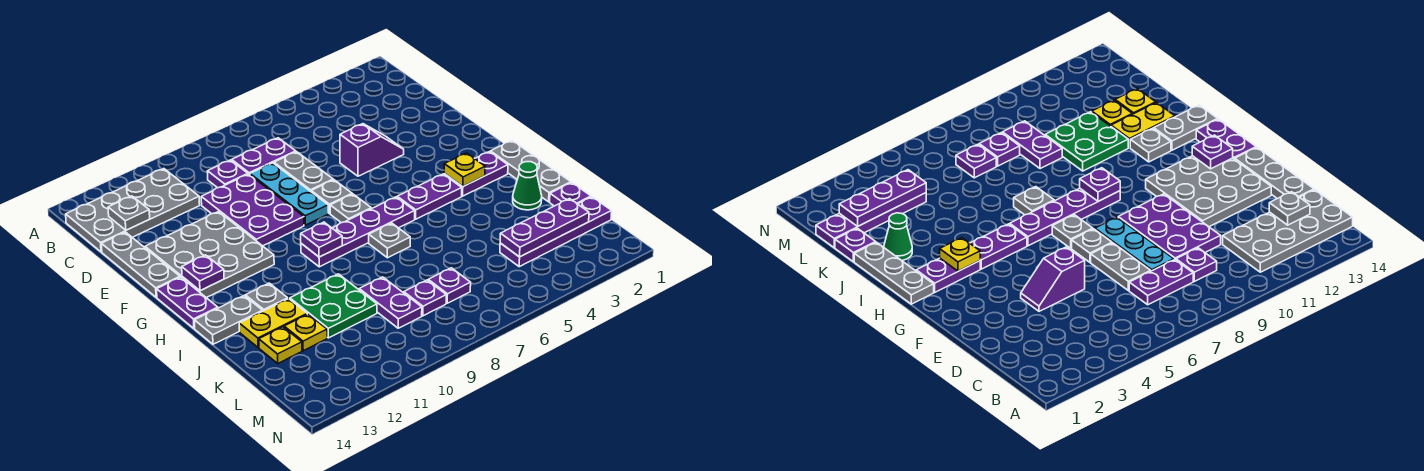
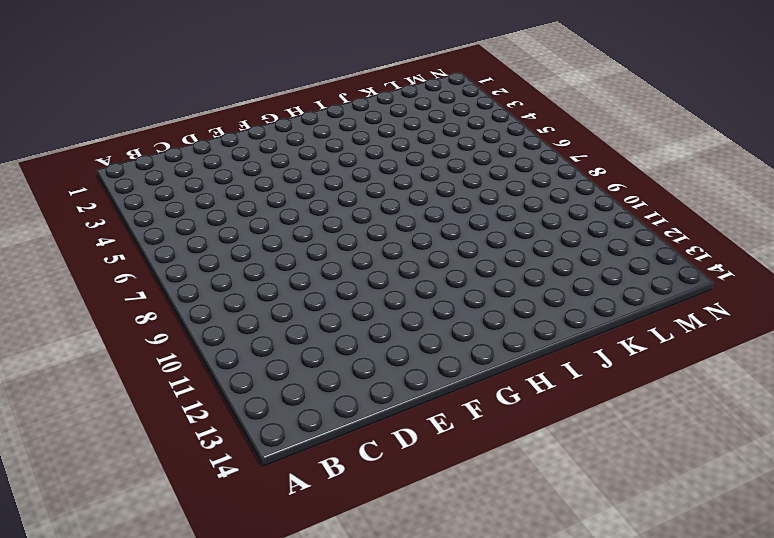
none -> grey 2x4 plate [66,169,200,252]
none -> purple 1x2 plate [232,138,296,175]
none -> purple 1x1 plate [207,160,248,188]
none -> grey 1x2 plate [274,152,333,191]

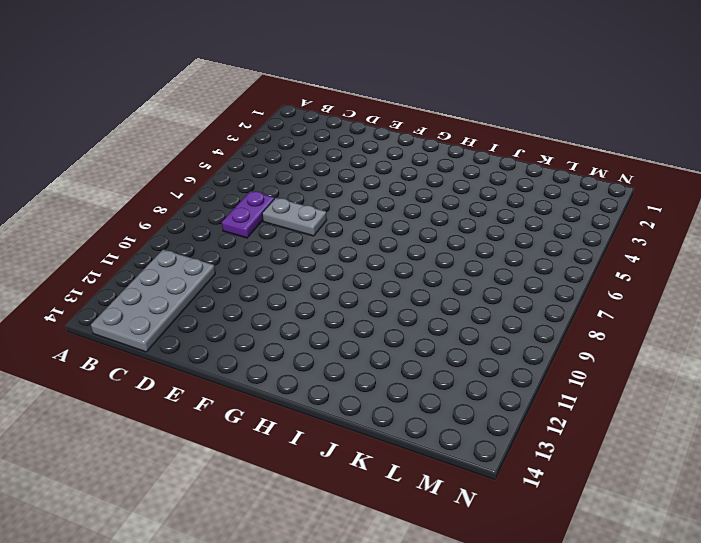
none -> purple 1x1 plate [207,160,248,188]
none -> cyan 1x3 plate [250,163,328,225]
none -> purple 2x3 plate [201,174,304,246]
none -> grey 1x3 plate [101,232,180,297]

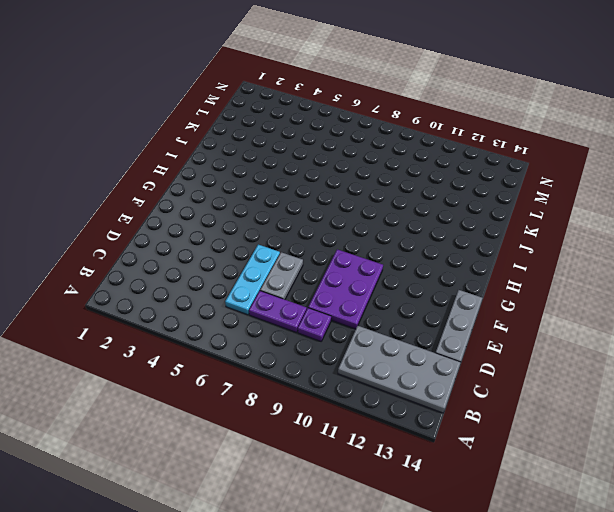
cyan 1x3 plate [225,245,280,315] -> cyan 1x3 plate moved to [250,163,328,225]
none -> purple 1x2 slope [340,124,404,176]
none -> grey 3x3 plate [145,212,274,298]
none -> grey 1x1 plate [311,180,352,214]
none -> grey 1x1 plate [330,194,371,223]

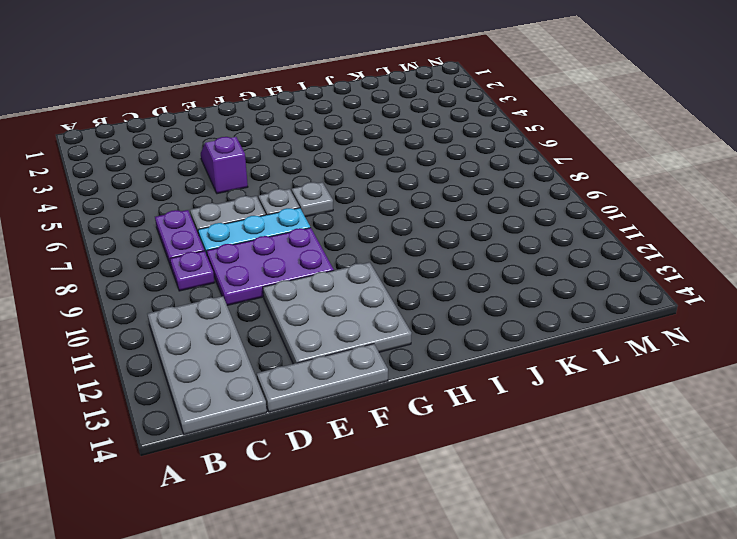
none -> purple 1x2 plate [157,277,218,328]
none -> grey 1x3 plate [490,141,571,202]
none -> purple 1x2 plate [444,152,508,196]
none -> purple 1x2 plate [397,174,462,219]

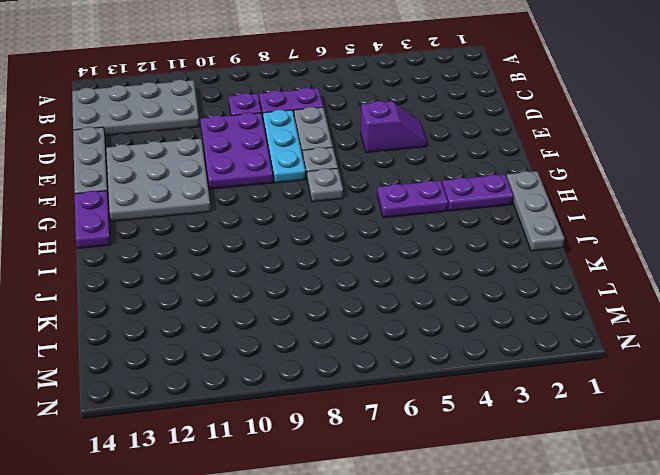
none -> purple 1x4 plate [301,197,415,267]
none -> grey 1x1 plate [369,223,410,258]
none -> grey 1x1 plate [245,283,288,311]
none -> grey 1x2 plate [194,296,263,344]

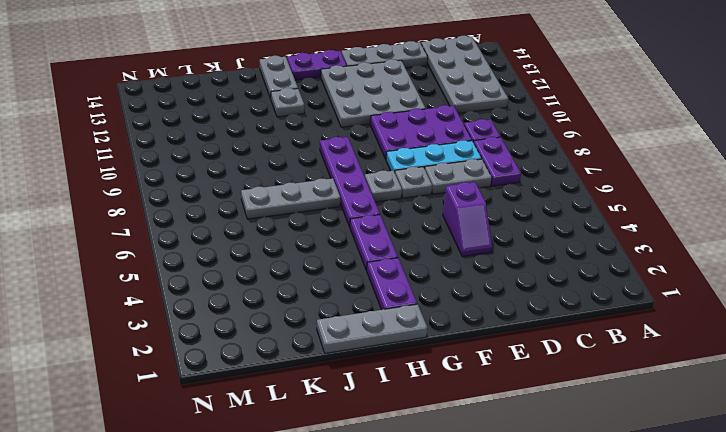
grey 1x3 plate [241,178,340,219] -> grey 1x1 plate [369,223,410,258]
none -> green 1x1 cone [513,162,542,210]
none -> green 2x2 plate [290,274,377,338]
none -> yellow 1x2 plate [239,299,307,348]
none -> purple 1x1 plate [550,183,591,206]

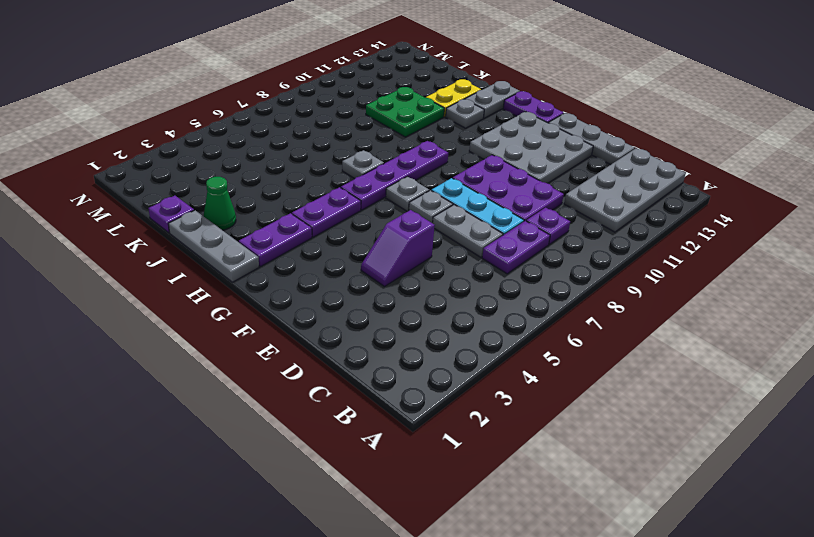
none -> purple 1x2 plate [359,277,422,328]
none -> yellow 1x1 plate [284,314,327,351]
none -> yellow 1x1 plate [259,327,302,363]
none -> purple 1x4 plate [500,197,612,267]

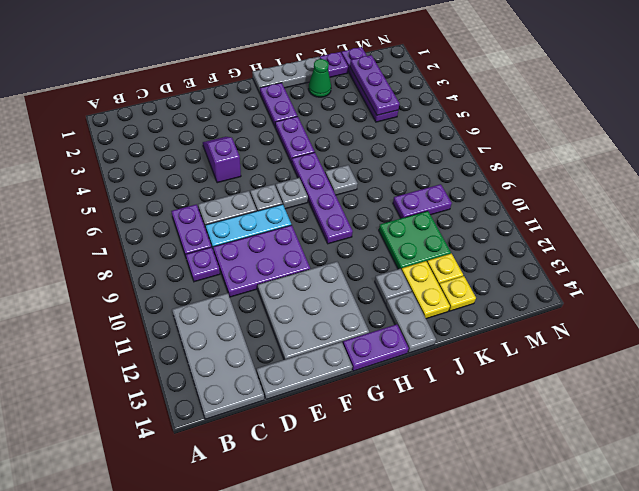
none -> purple 1x1 plate [428,268,471,303]
none -> purple 1x1 plate [404,280,446,316]
none -> grey 1x1 plate [108,196,150,230]
none -> purple 1x1 plate [182,255,224,291]

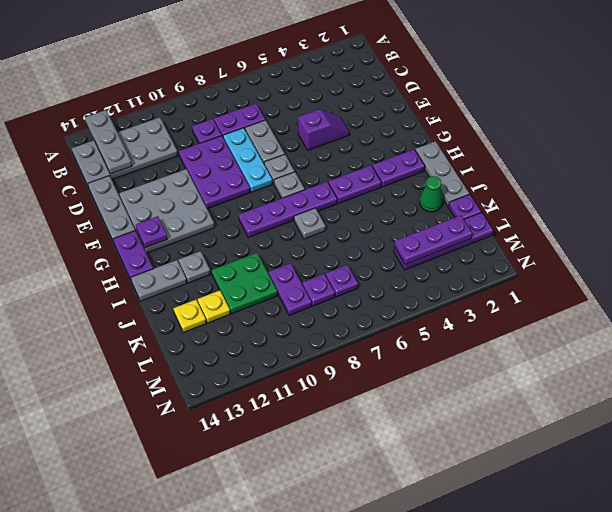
grey 1x3 plate [85,110,132,174] -> grey 1x1 plate [108,196,150,230]
none -> yellow 1x2 plate [239,299,307,348]
none -> yellow 1x1 plate [444,153,485,186]
none -> purple 1x1 plate [301,222,342,257]

